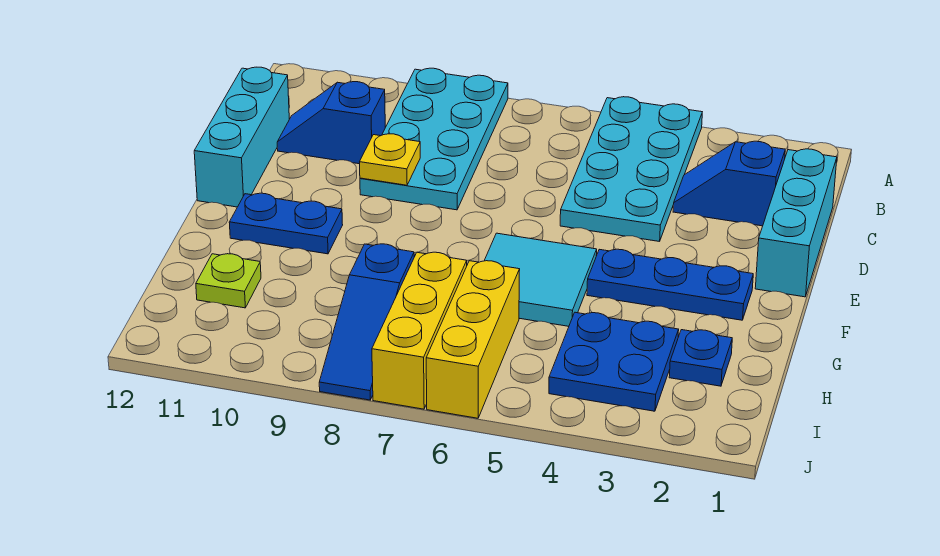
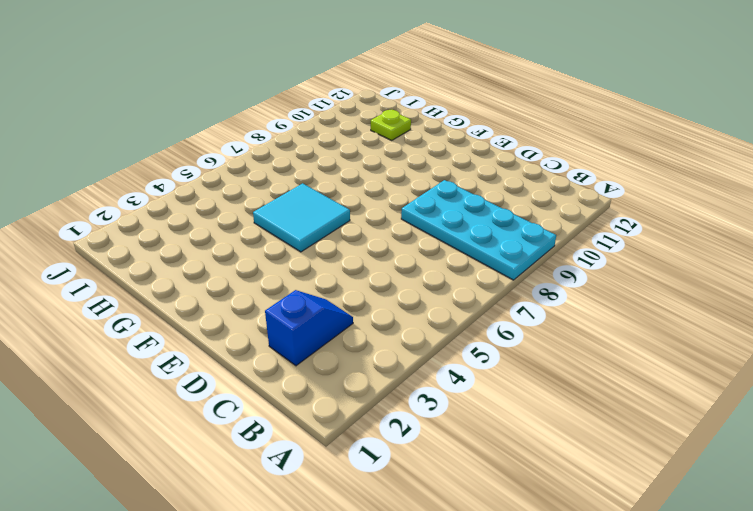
none -> cyan 2x4 plate [560,97,702,242]
none -> cyan 1x3 brick [755,149,837,297]
none -> blue 1x2 slope [277,82,385,164]

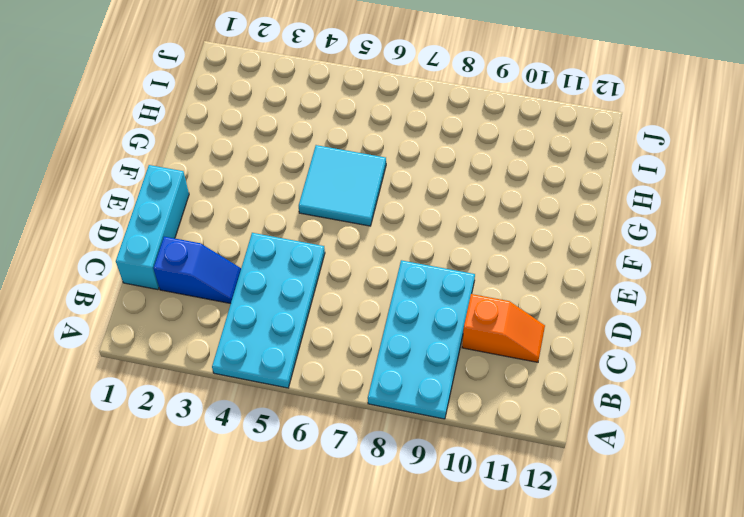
orange 1x2 slope [462,294,545,362] -> blue 1x2 slope [277,82,385,164]
none -> cyan 1x3 brick [194,67,289,207]
none -> blue 1x3 plate [587,249,753,320]
none -> blue 1x2 plate [229,193,343,254]

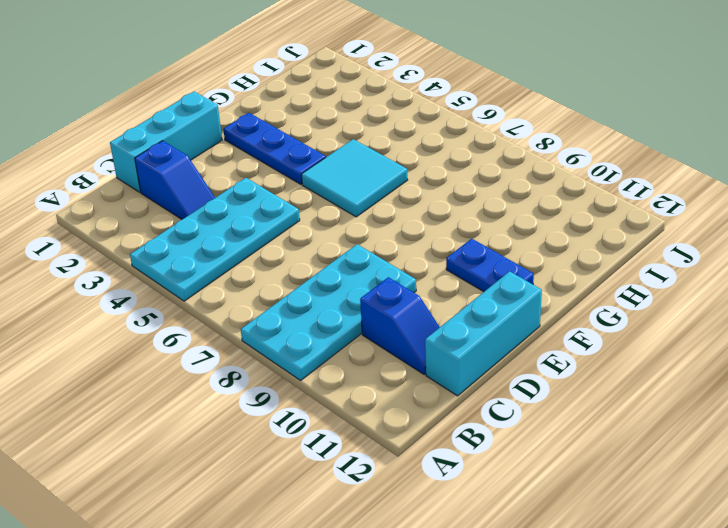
none -> blue 1x1 plate [669,330,732,386]
none -> blue 2x2 plate [549,312,679,411]
none -> yellow 1x3 brick [426,261,520,418]

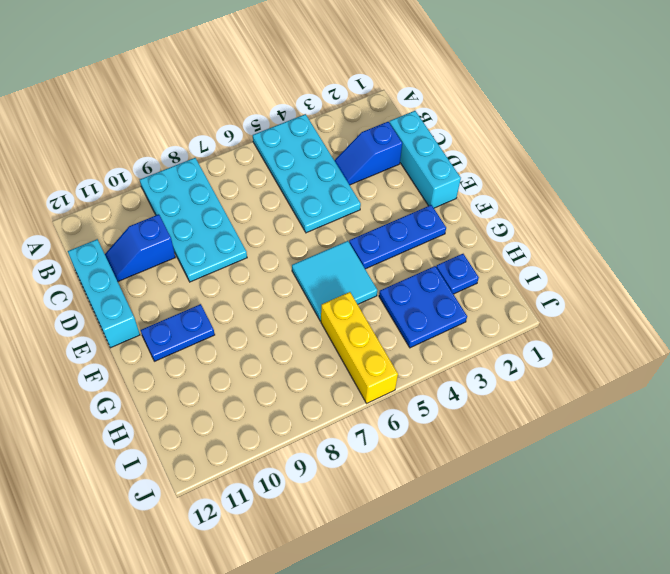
none -> yellow 1x3 brick [372,252,467,409]
none -> blue 1x3 slope [319,244,414,400]
none -> lime 1x1 plate [196,254,261,308]

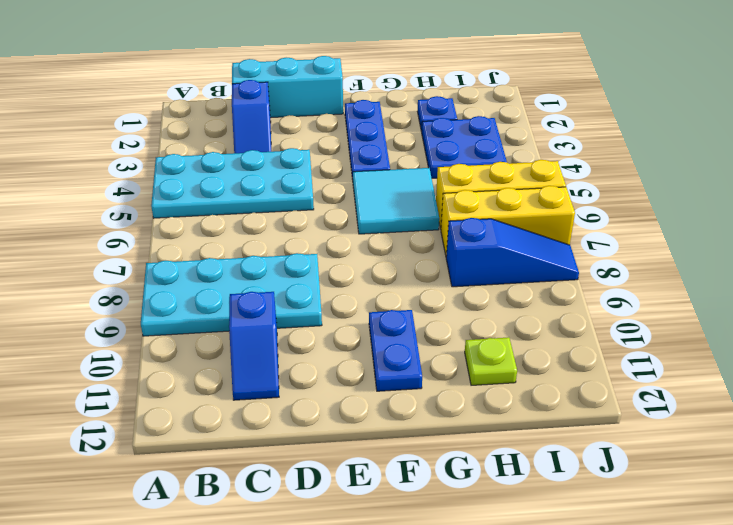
none -> cyan 1x3 brick [194,67,289,207]
none -> yellow 1x1 plate [360,134,420,185]

